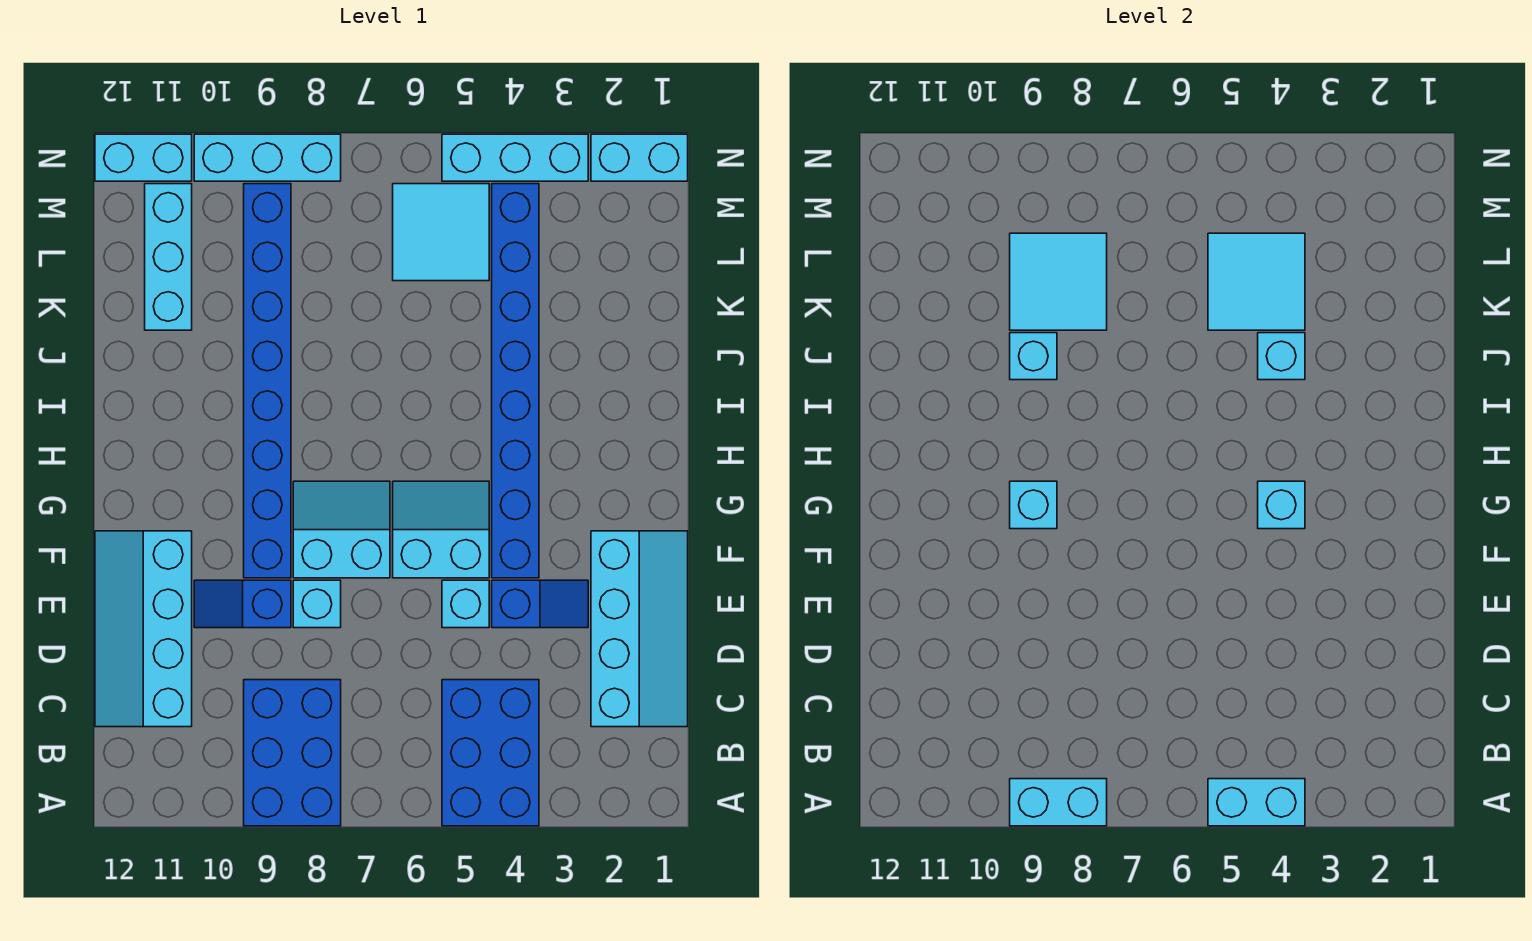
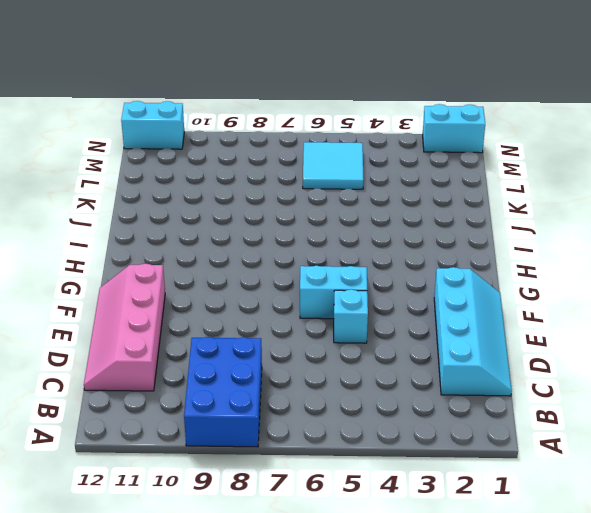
pink 2x4 slope [84,264,165,391] -> cyan 2x4 slope [95,531,192,727]
none -> blue 2x3 brick [442,680,539,826]
none -> blue 1x2 slope [492,580,588,628]
none -> cyan 1x1 brick [293,580,341,628]

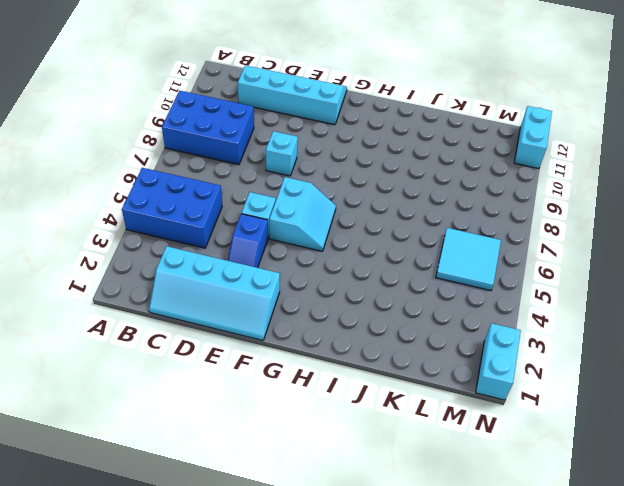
none -> blue 1x2 slope [194,580,291,628]
none -> blue 1x8 brick [492,184,539,578]
none -> cyan 2x2 slope [293,481,390,578]

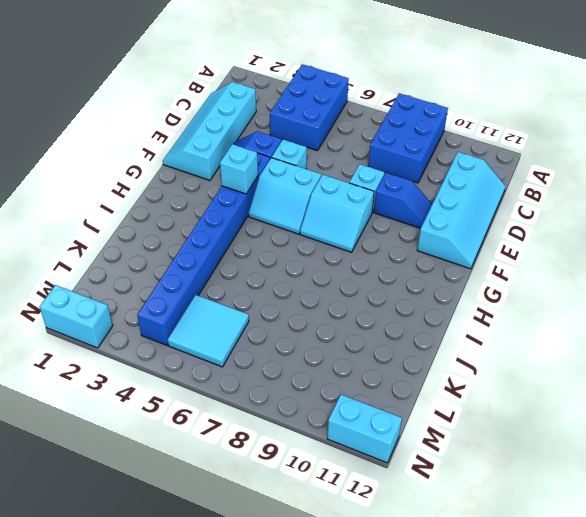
none -> blue 1x8 brick [244,184,291,578]
none -> cyan 1x3 brick [145,184,192,330]
none -> cyan 1x3 brick [442,134,588,181]

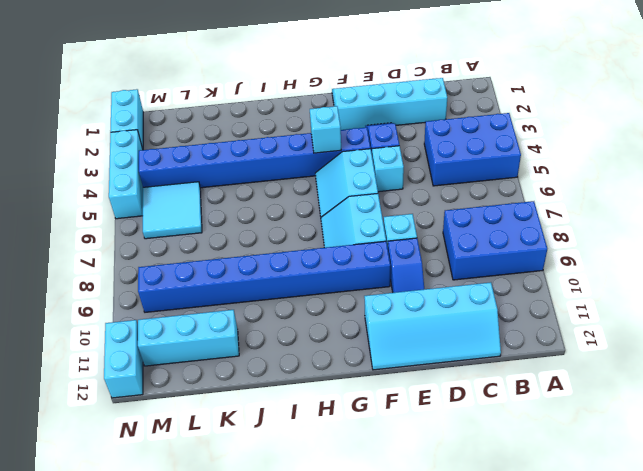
none -> cyan 1x3 brick [194,134,341,181]
none -> cyan 1x2 brick [1208,779,1305,826]
none -> cyan 1x2 brick [1010,779,1107,826]

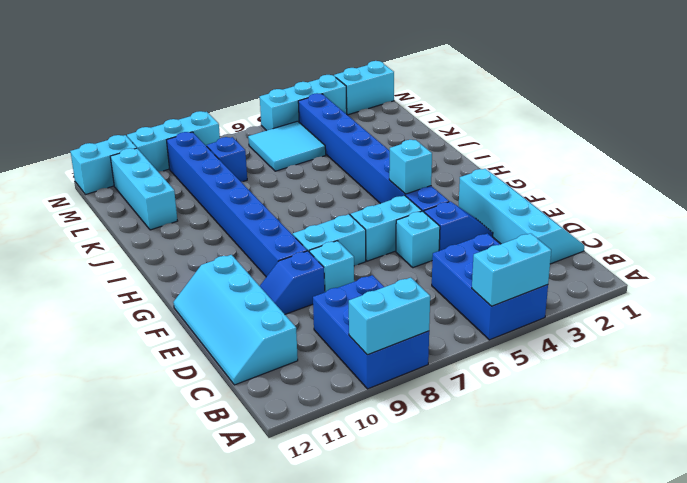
blue 1x1 brick [207,137,247,182] -> none
none -> cyan 1x1 brick [1010,481,1057,529]
none -> cyan 1x1 brick [1258,333,1305,380]
none -> cyan 1x1 brick [1010,333,1057,380]

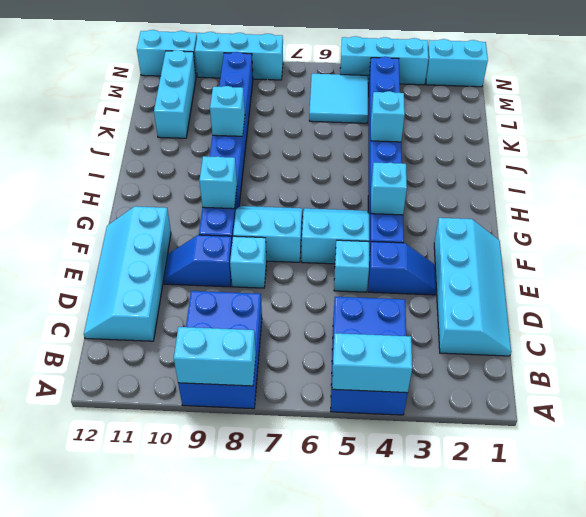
none -> cyan 2x2 tile [1208,233,1305,330]
none -> cyan 2x2 tile [1010,233,1107,330]

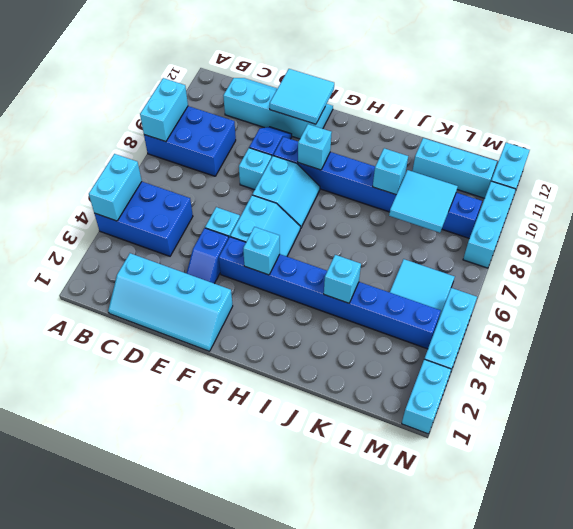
cyan 2x2 tile [270,69,334,124] -> cyan 2x2 tile moved to [1208,233,1305,330]

